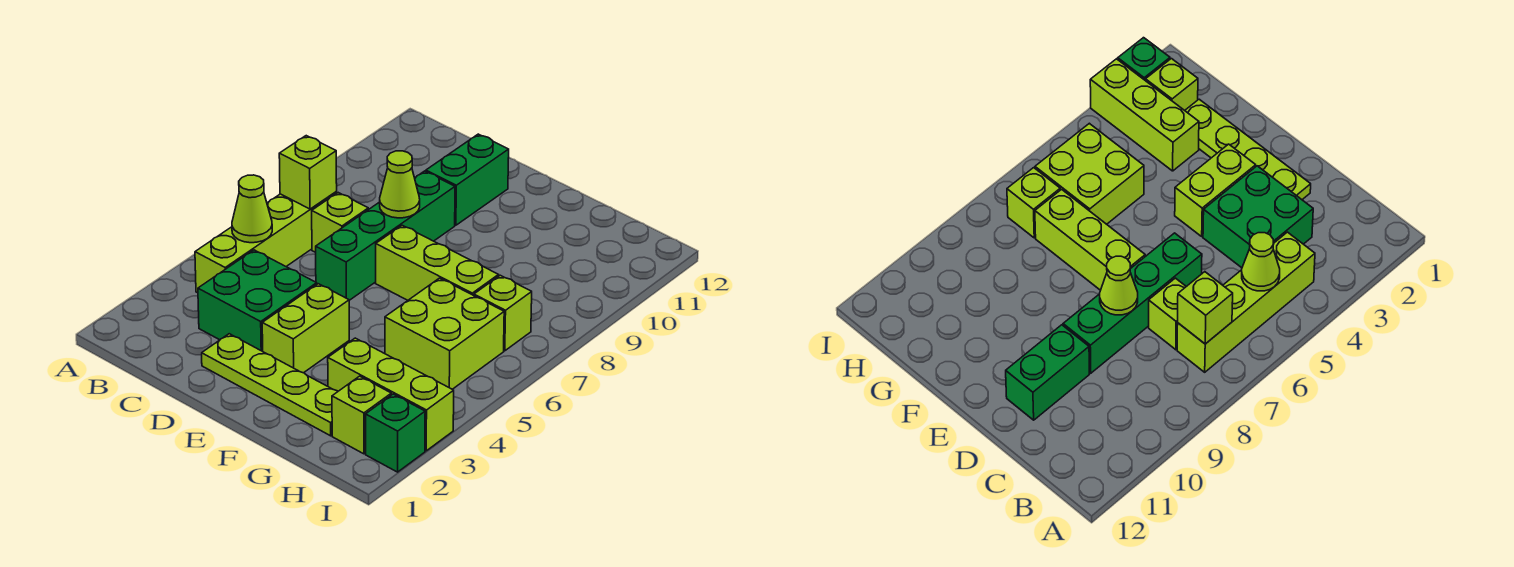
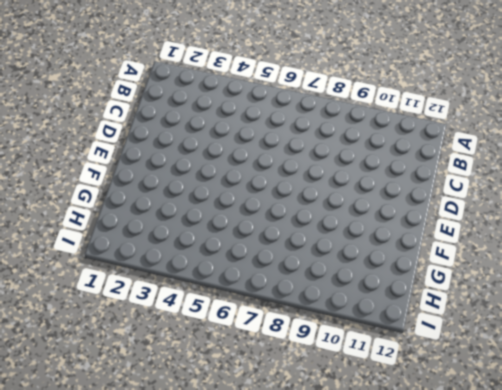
none -> lime 1x4 brick [195,192,337,293]
none -> green 2x2 brick [198,250,317,351]
none -> lime 1x1 brick [312,193,368,252]

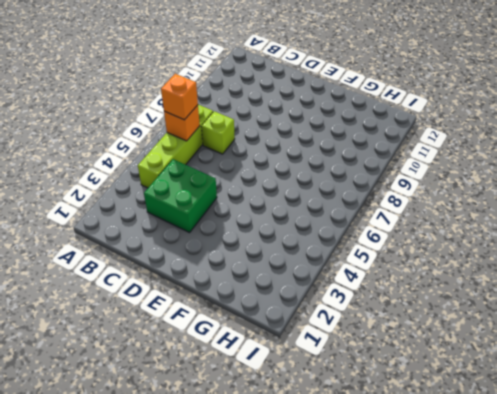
orange 1x1 brick [164,105,200,141] -> none
orange 1x1 brick [161,74,198,120] -> none
none -> lime 1x4 plate [202,334,338,436]
none -> green 1x4 brick [316,171,455,300]
none -> green 1x2 brick [426,134,509,225]

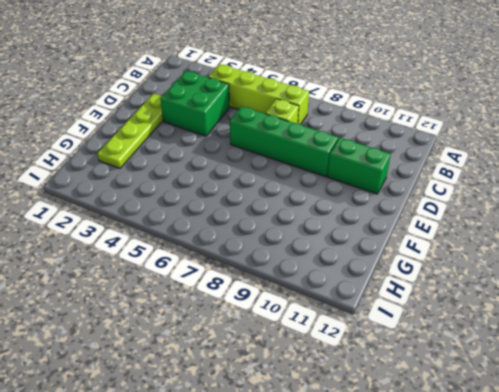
none -> lime 1x2 brick [262,284,349,373]
none -> lime 1x3 brick [376,225,499,300]
none -> lime 1x3 brick [328,338,454,451]

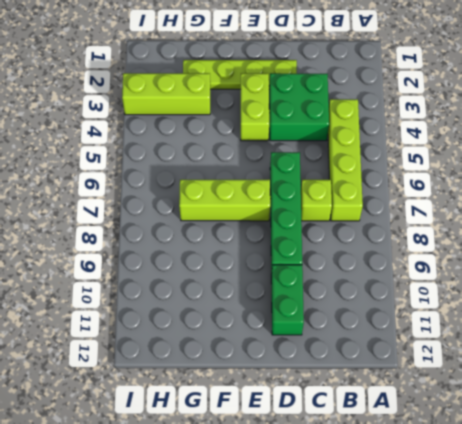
none -> lime 2x2 brick [385,278,504,389]
none -> lime 1x1 brick [332,376,391,454]
none -> lime 1x1 brick [474,275,532,351]

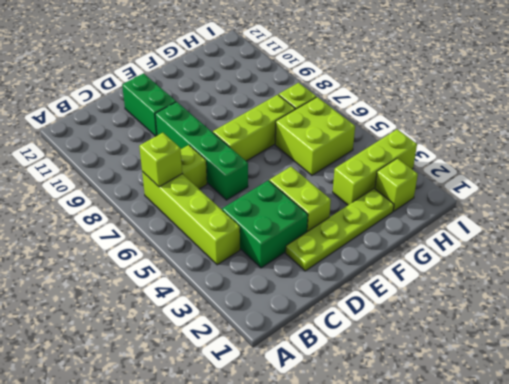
none -> green 1x1 brick [366,394,425,472]
none -> lime 1x1 cone [232,175,272,243]
none -> lime 1x1 cone [380,151,420,218]

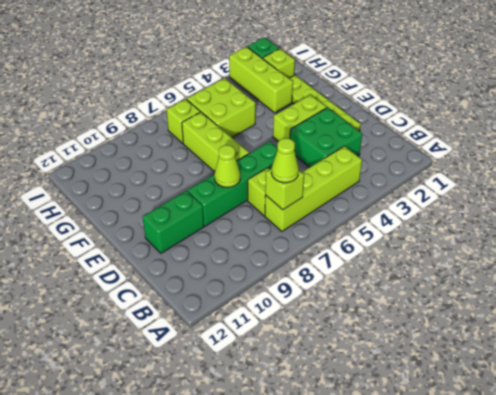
lime 1x1 cone [271,138,299,183] -> lime 1x1 cone moved to [232,175,272,243]

